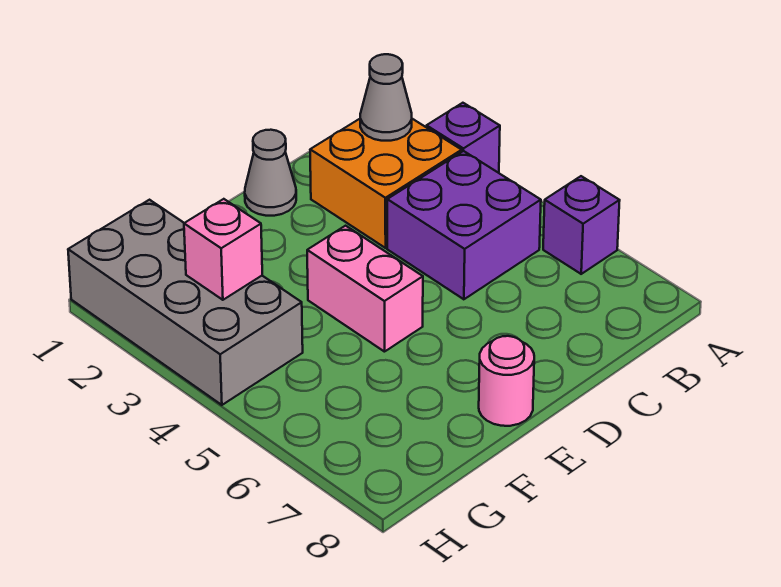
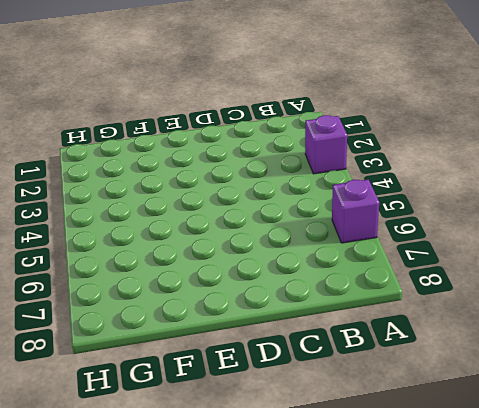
none -> orange 2x2 brick [310,119,462,248]
none -> purple 2x2 brick [387,151,541,299]

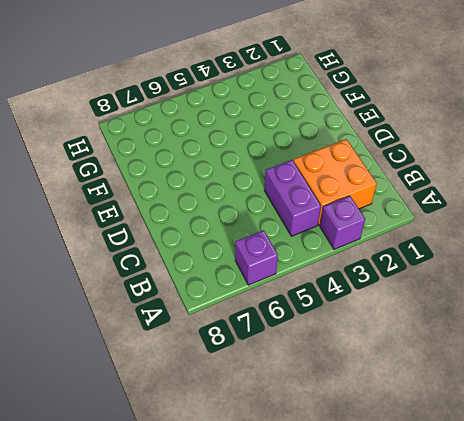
purple 1x2 brick [264,160,321,236] -> purple 2x2 brick [387,151,541,299]
none -> grey 1x1 cone [245,130,296,216]
none -> pink 1x2 brick [307,226,423,352]

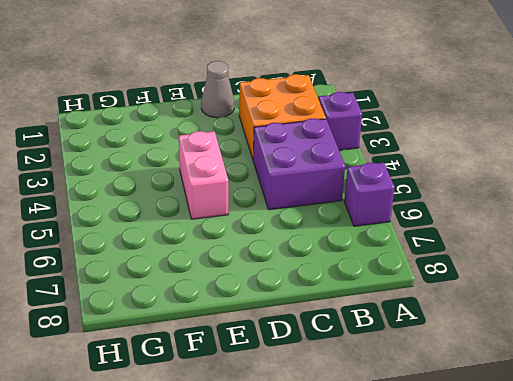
none -> pink 1x1 round brick [479,336,534,426]
none -> grey 2x4 brick [68,200,303,405]

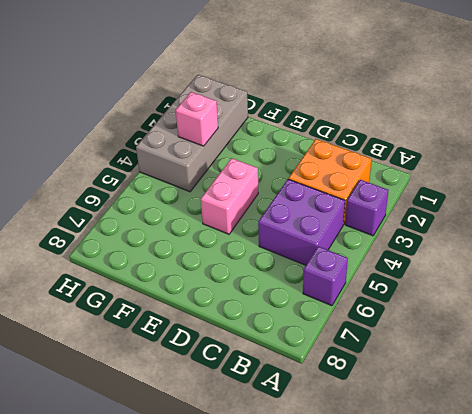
none -> grey 1x1 cone [245,130,296,216]
none -> pink 1x1 round brick [479,336,534,426]

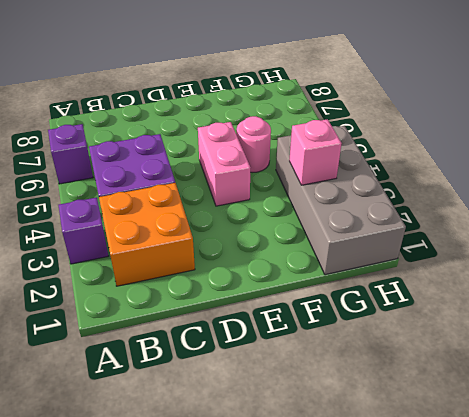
pink 1x1 round brick [236,116,271,172] -> pink 1x1 round brick moved to [479,336,534,426]
none -> grey 1x1 cone [245,130,296,216]
none -> grey 1x1 cone [360,54,412,141]

